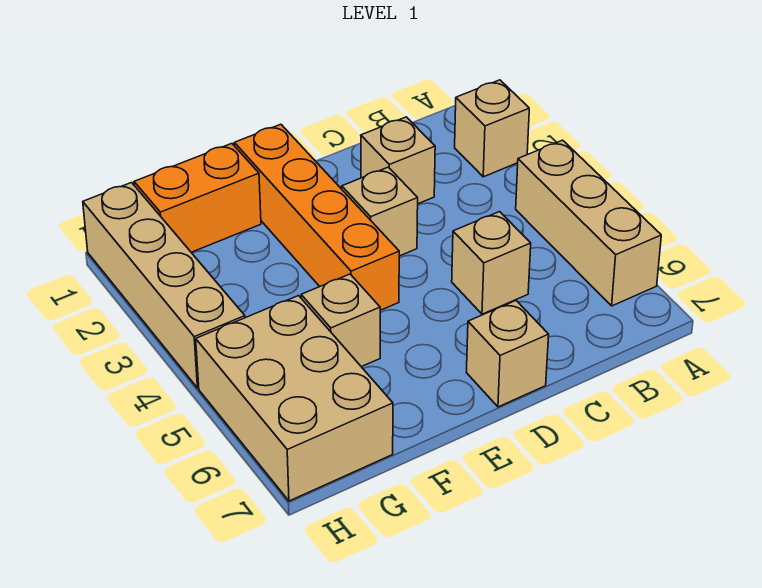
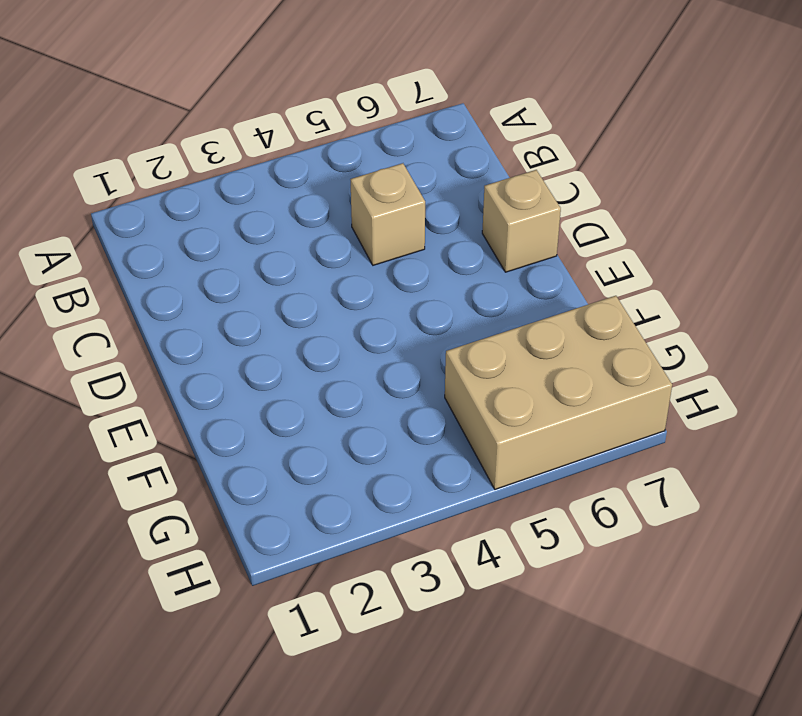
none -> tan 1x1 brick [455,80,529,177]
none -> tan 1x3 brick [516,140,661,306]

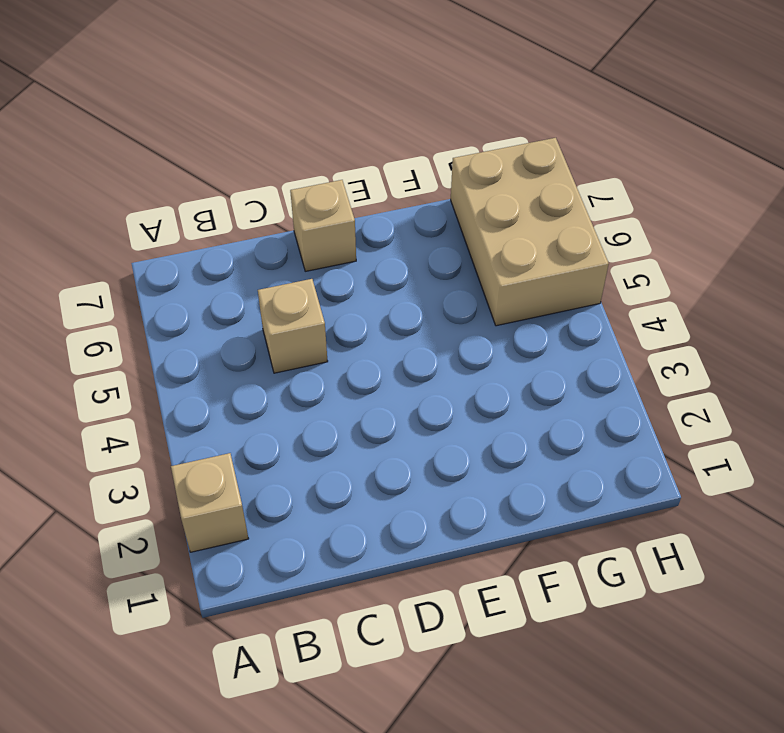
none -> tan 1x3 brick [516,140,661,306]
none -> tan 1x1 brick [361,117,435,204]

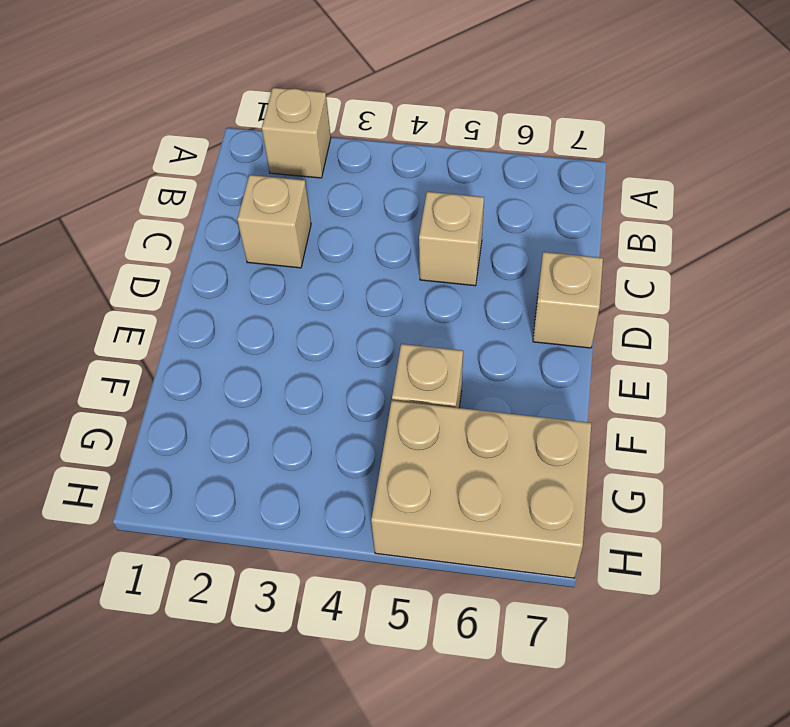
none -> tan 1x3 brick [516,140,661,306]
none -> tan 1x1 brick [342,167,418,256]

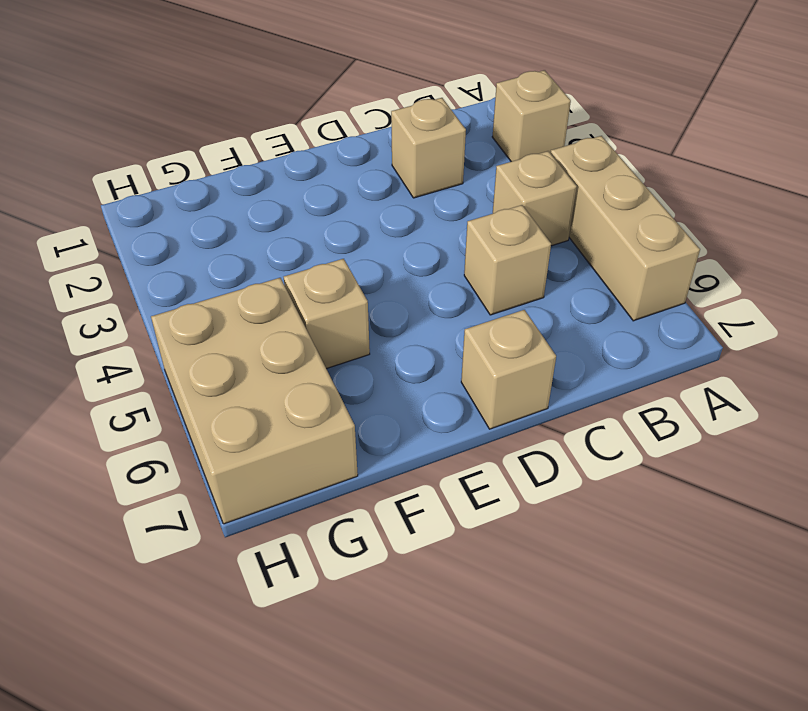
tan 1x1 brick [493,151,577,246] -> tan 1x1 brick moved to [342,167,418,256]
none -> orange 1x4 brick [234,124,399,310]
none -> orange 1x2 brick [134,144,261,252]

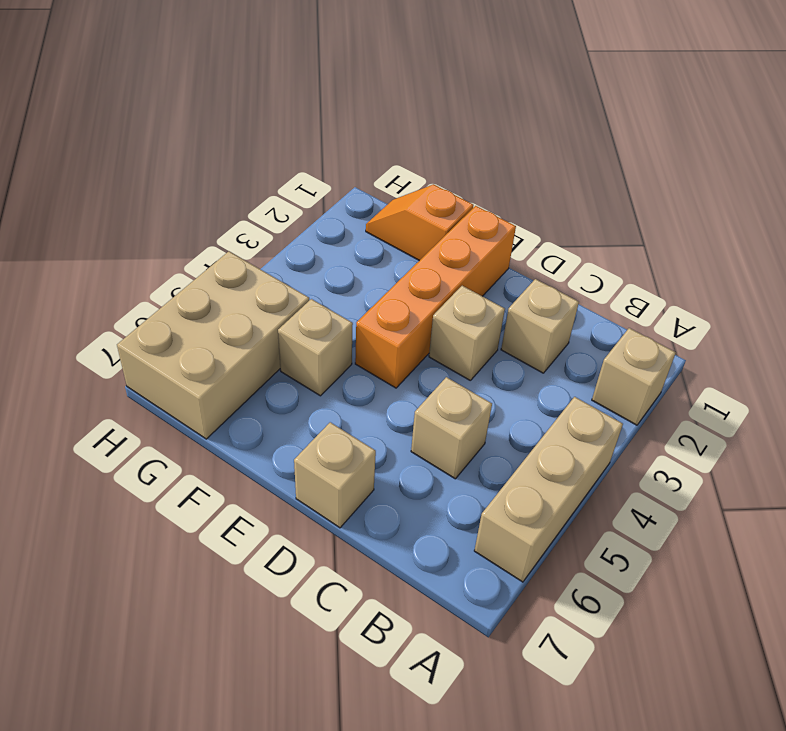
orange 1x2 slope [366,184,474,261] -> orange 1x2 brick [134,144,261,252]
none -> tan 1x4 brick [83,183,245,388]

